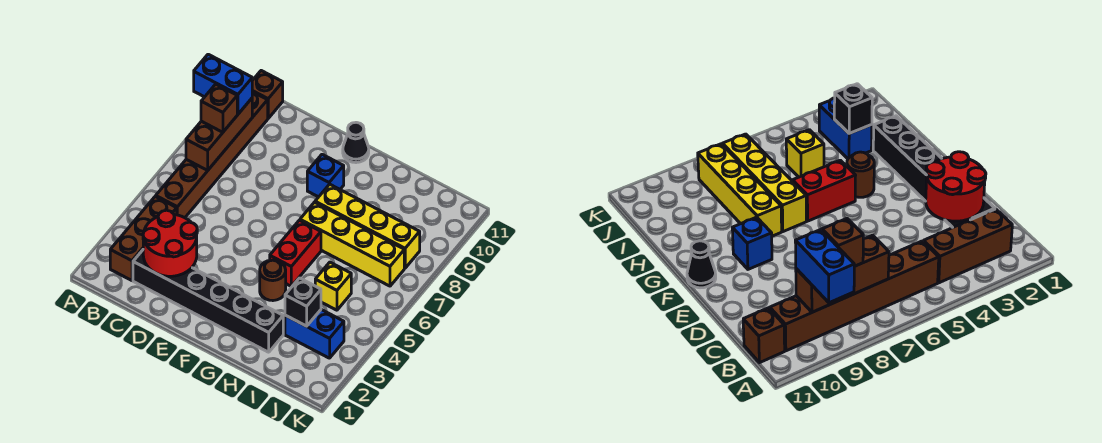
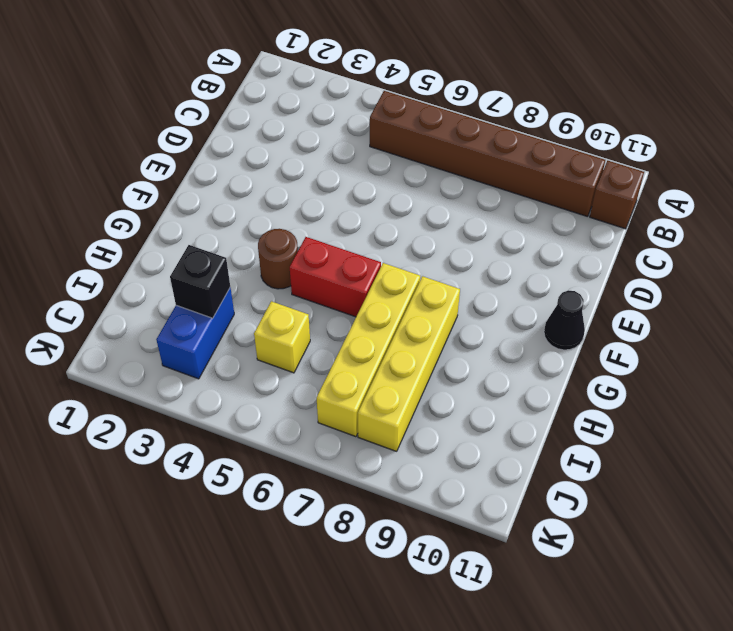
none -> brown 1x3 brick [110,196,177,281]
none -> black 1x6 brick [133,250,283,352]
none -> blue 1x1 brick [307,154,344,197]

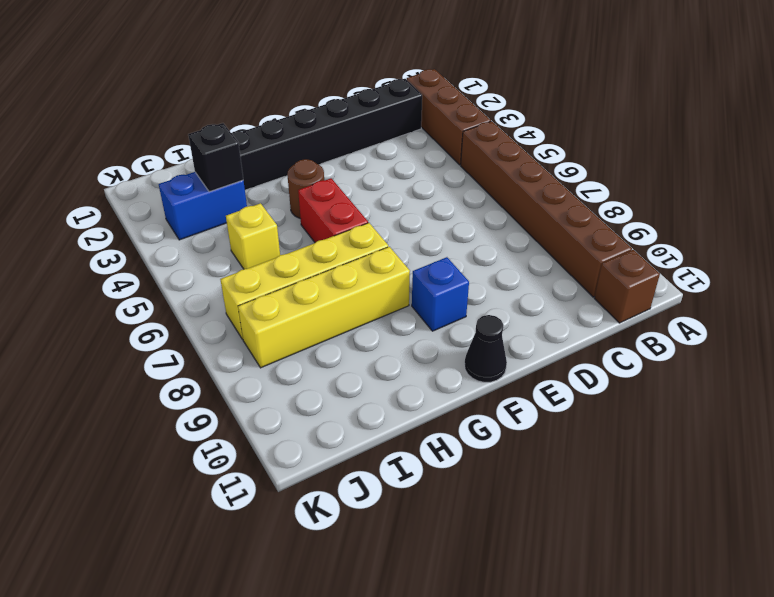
none -> brown 1x3 brick [186,98,252,171]
none -> red 2x2 round brick [143,210,197,276]
none -> blue 1x2 brick [194,54,252,114]

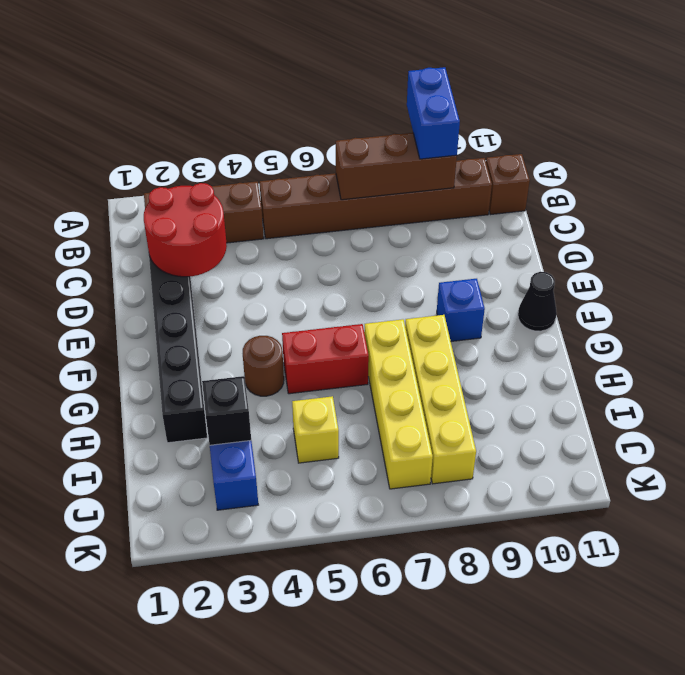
none -> brown 1x1 brick [201,84,237,132]

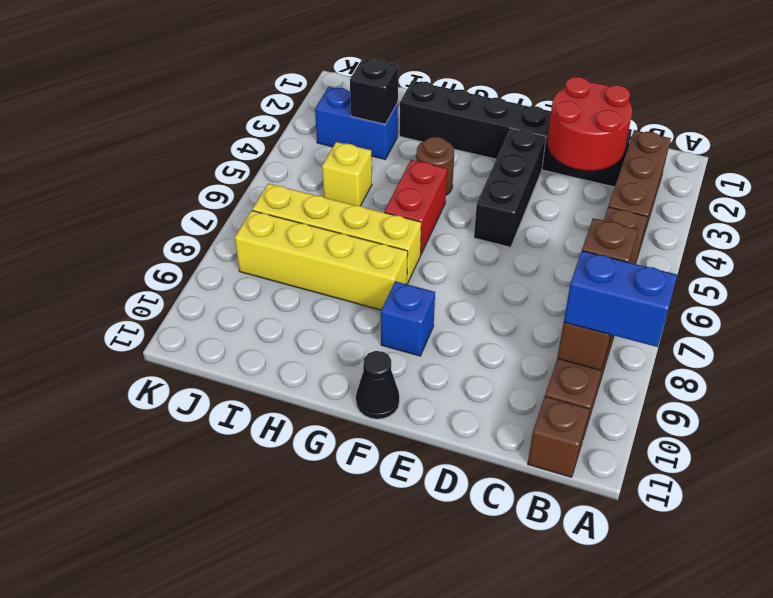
black 1x3 brick [474,128,546,247] -> none

